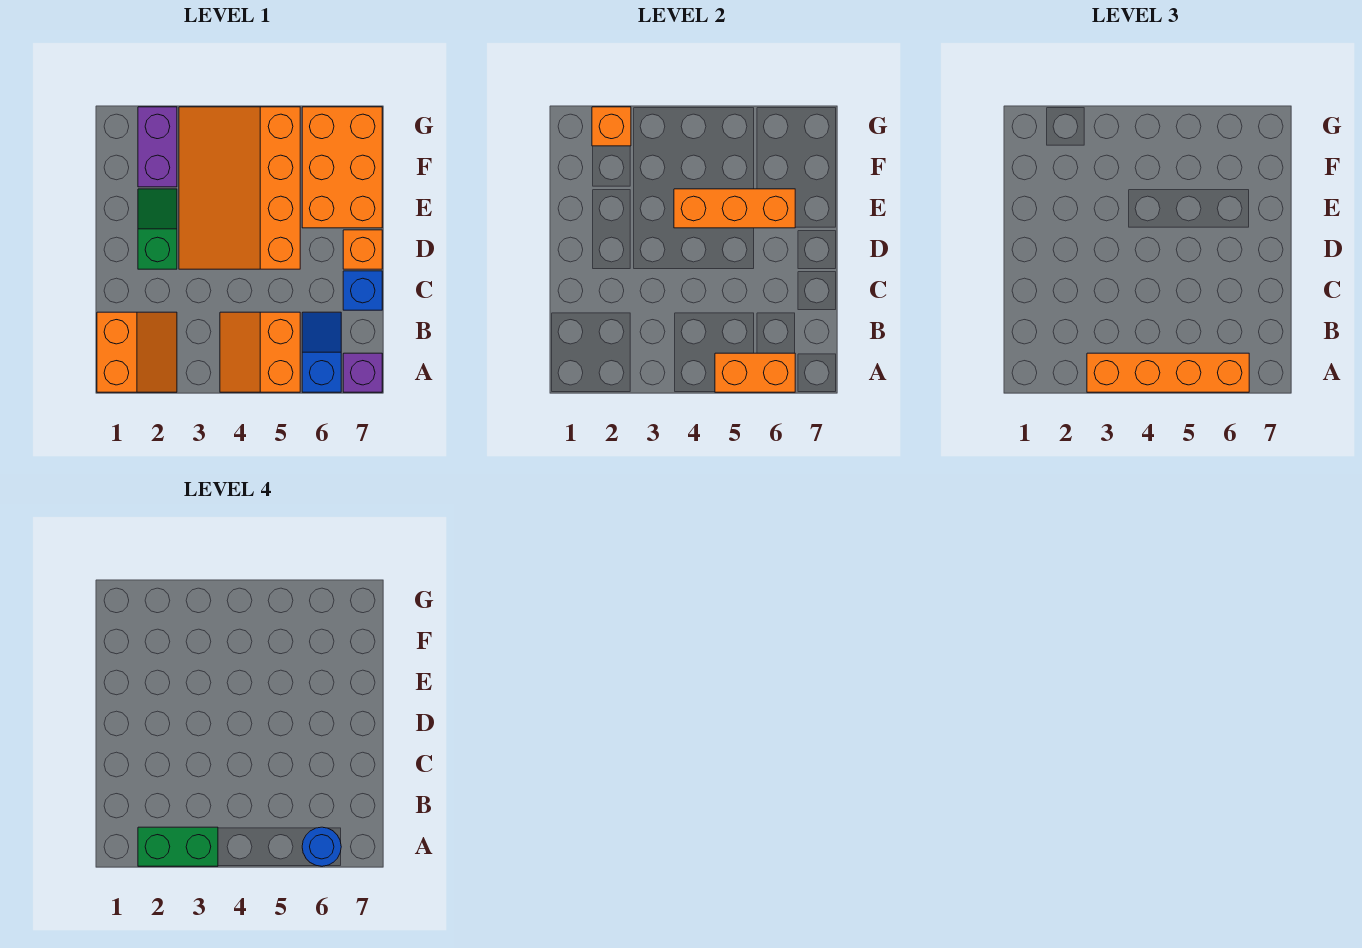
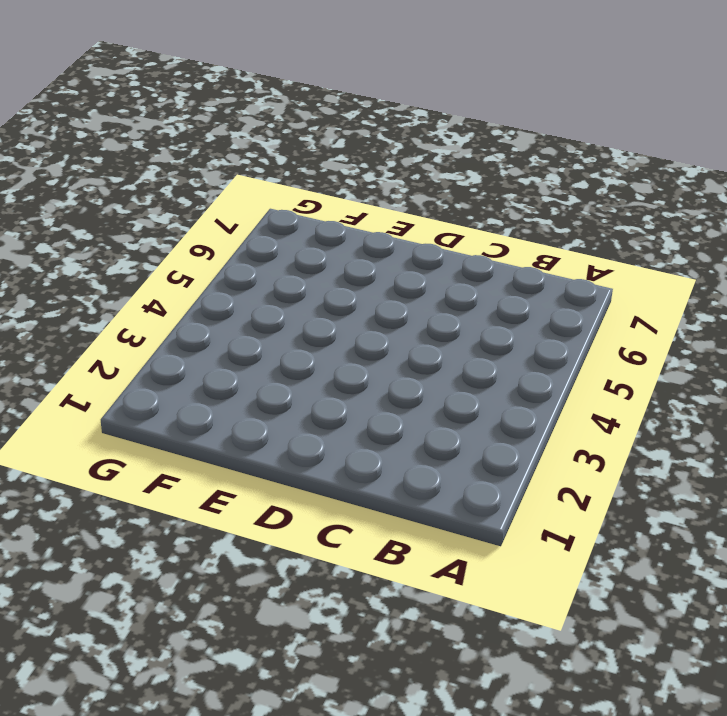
none -> orange 2x2 slope [97,312,177,392]
none -> orange 2x2 slope [220,312,300,392]
none -> blue 1x2 slope [302,312,341,392]

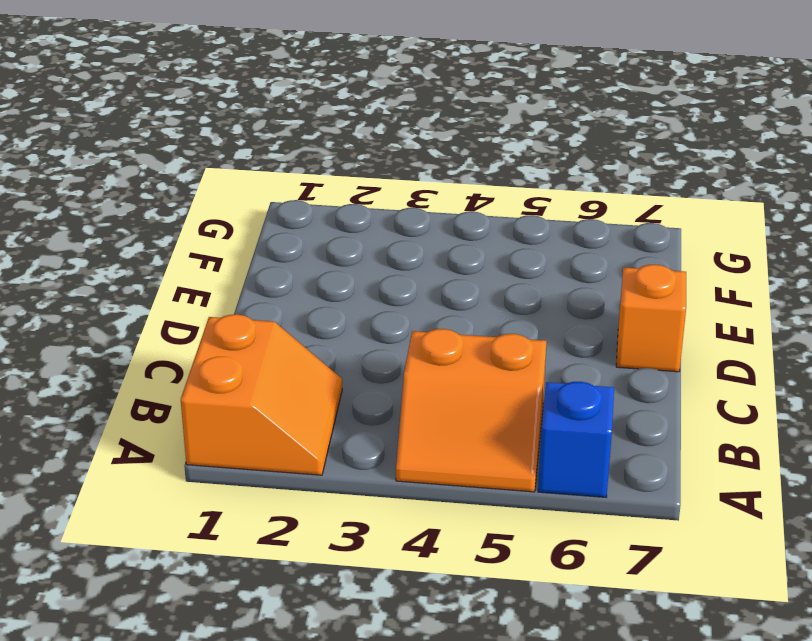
orange 2x2 slope [396,329,547,492] -> orange 2x2 slope turned to [220,312,300,392]
none -> purple 1x1 brick [343,353,382,392]
none -> blue 1x1 brick [343,271,382,310]
none -> green 1x2 slope [138,189,177,269]

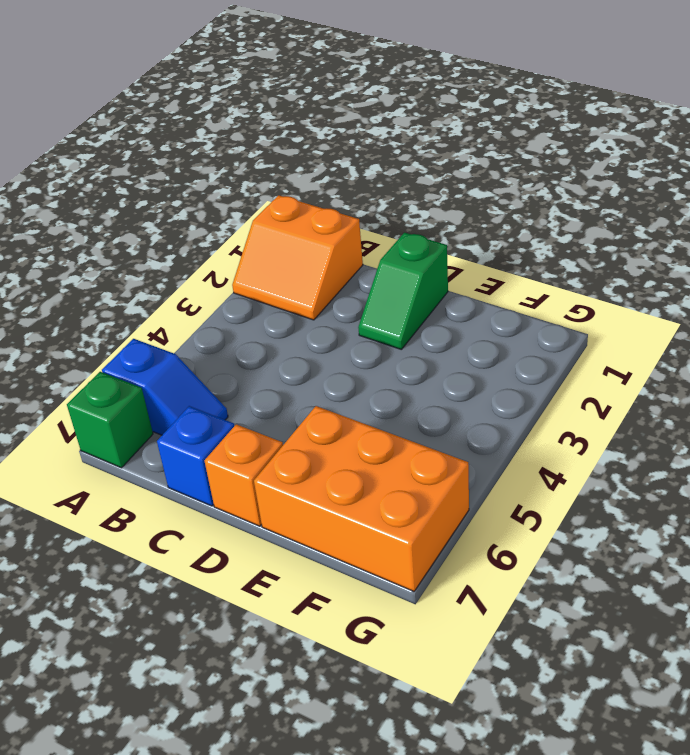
green 1x1 brick [67,372,153,468] -> purple 1x1 brick [343,353,382,392]
green 1x2 slope [358,232,448,349] -> green 1x2 slope turned to [138,189,177,269]
none -> orange 2x2 slope [220,312,300,392]
none -> orange 3x4 slope [179,107,300,269]
none -> purple 1x2 brick [138,107,177,187]

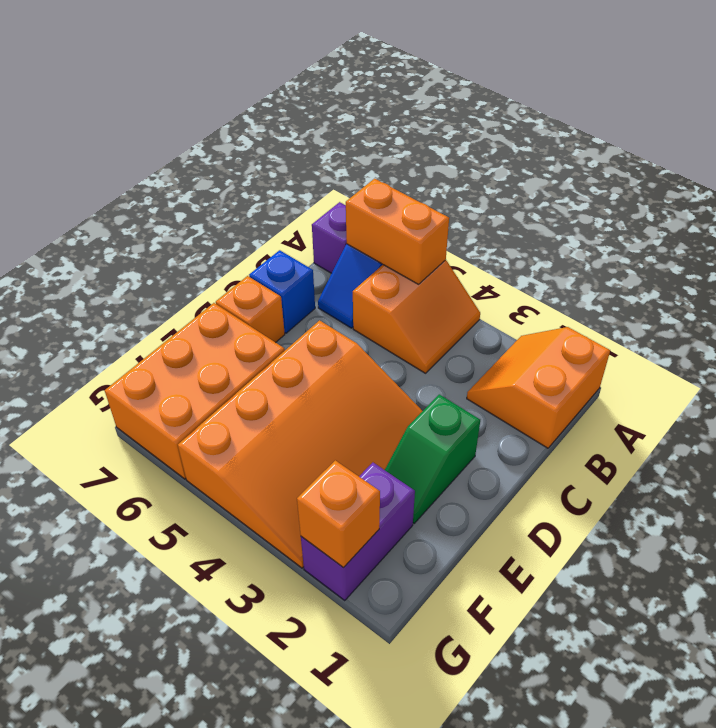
none -> orange 1x3 brick [674,189,795,228]
none -> orange 1x4 brick [1087,353,1249,392]
none -> green 1x2 brick [138,827,218,866]

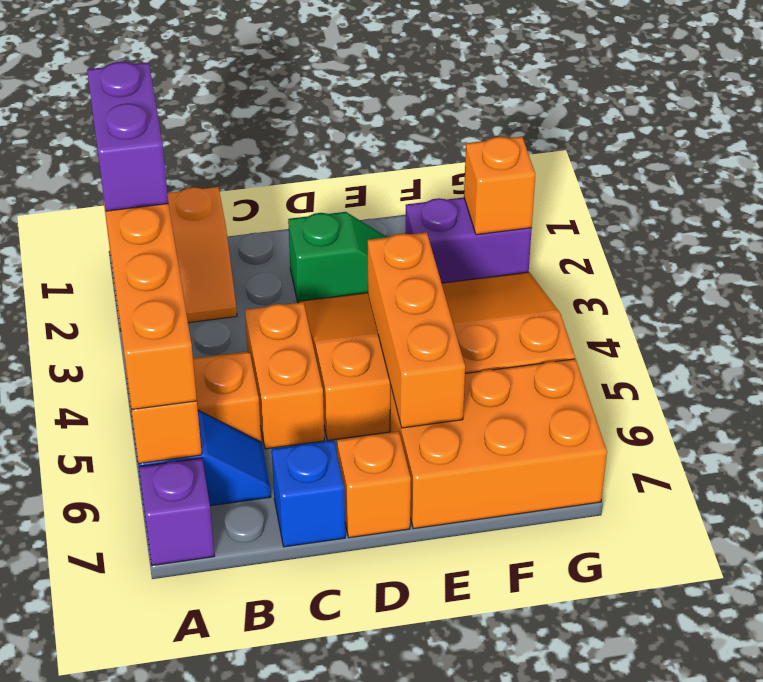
purple 1x2 brick [87,62,168,211] -> green 1x2 brick [138,827,218,866]
orange 1x2 brick [245,302,324,449] -> none
none -> blue 1x1 round brick [302,827,341,866]

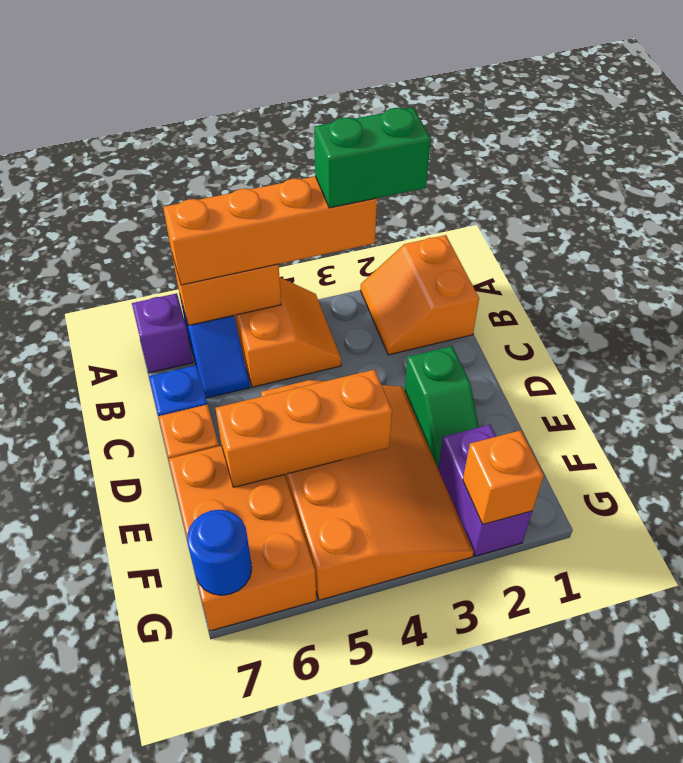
blue 1x1 round brick [187,510,252,595] -> blue 1x1 round brick moved to [302,827,341,866]

